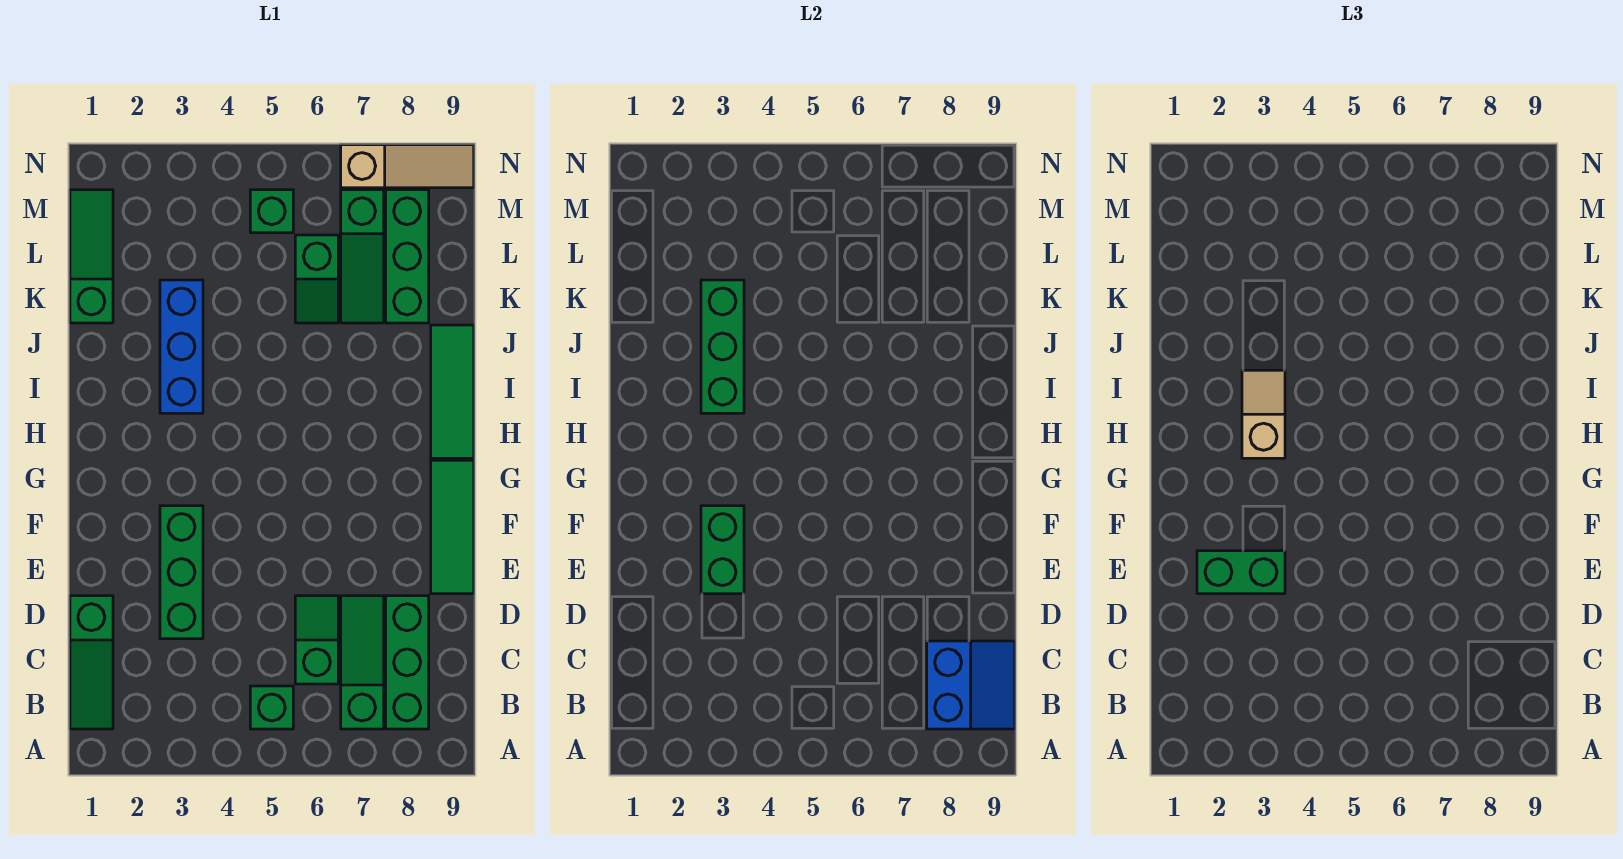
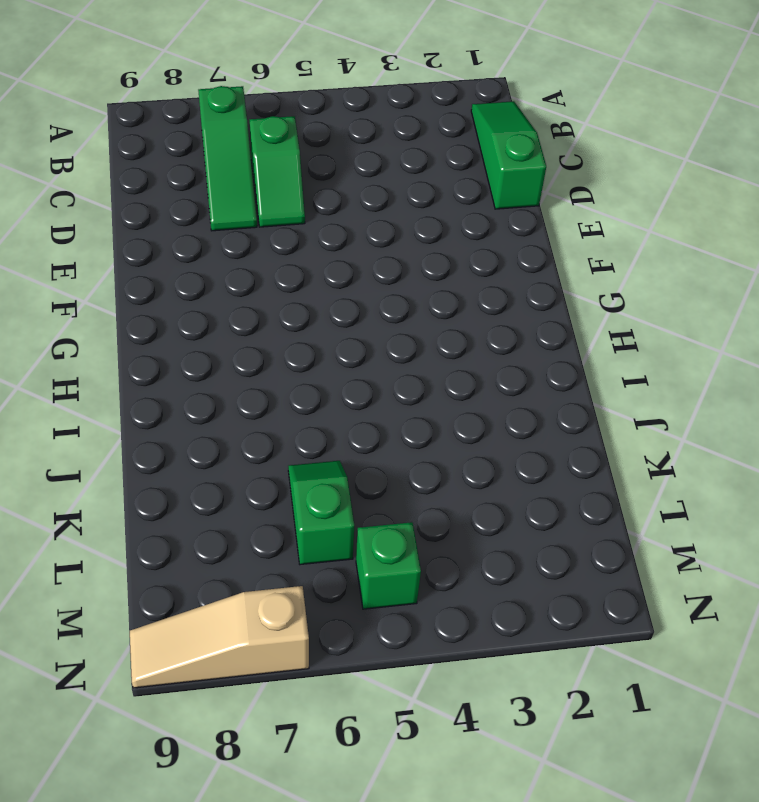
none -> green 1x1 brick [250,686,293,729]
none -> green 1x3 brick [386,596,429,729]
none -> green 1x3 brick [160,506,203,639]

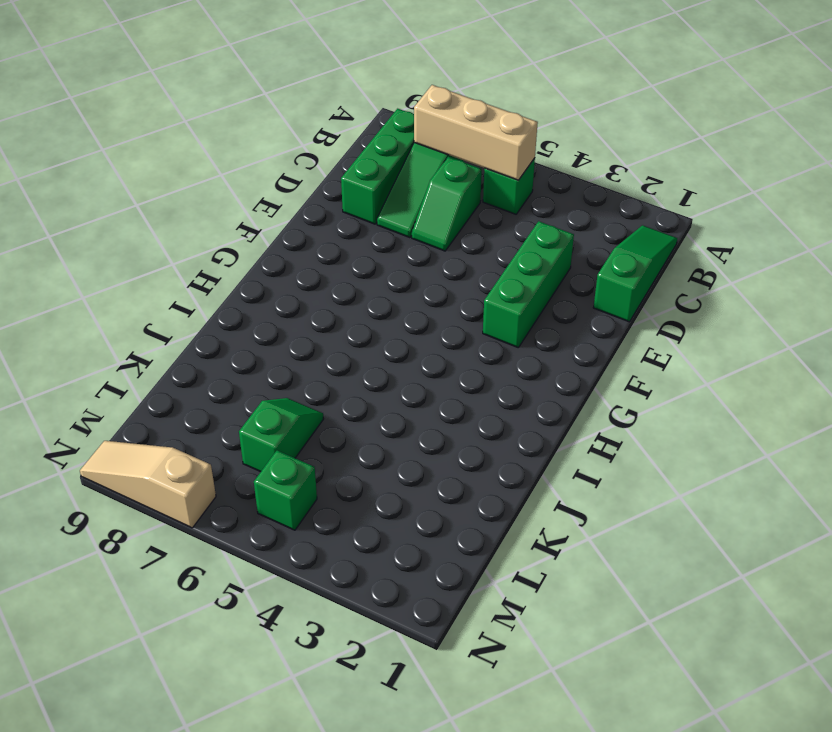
tan 1x3 brick [414,85,538,180] -> none
none -> green 1x3 tile [431,460,474,594]
none -> green 1x3 tile [431,325,474,458]
none -> blue 1x3 brick [160,280,203,413]

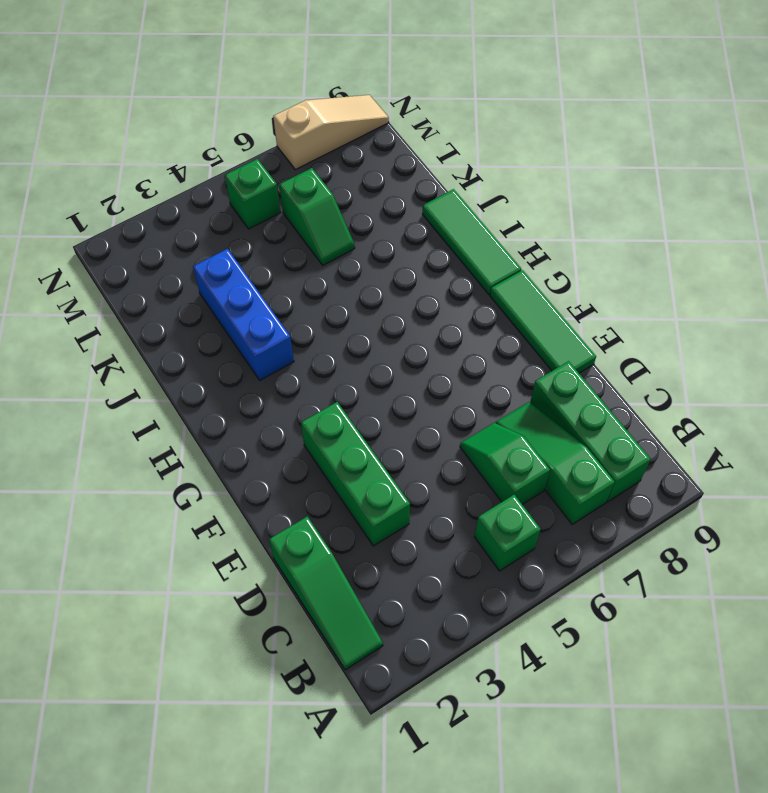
none -> green 1x3 slope [70,190,113,323]
none -> green 1x3 slope [341,190,384,323]
none -> green 1x3 brick [386,190,429,323]

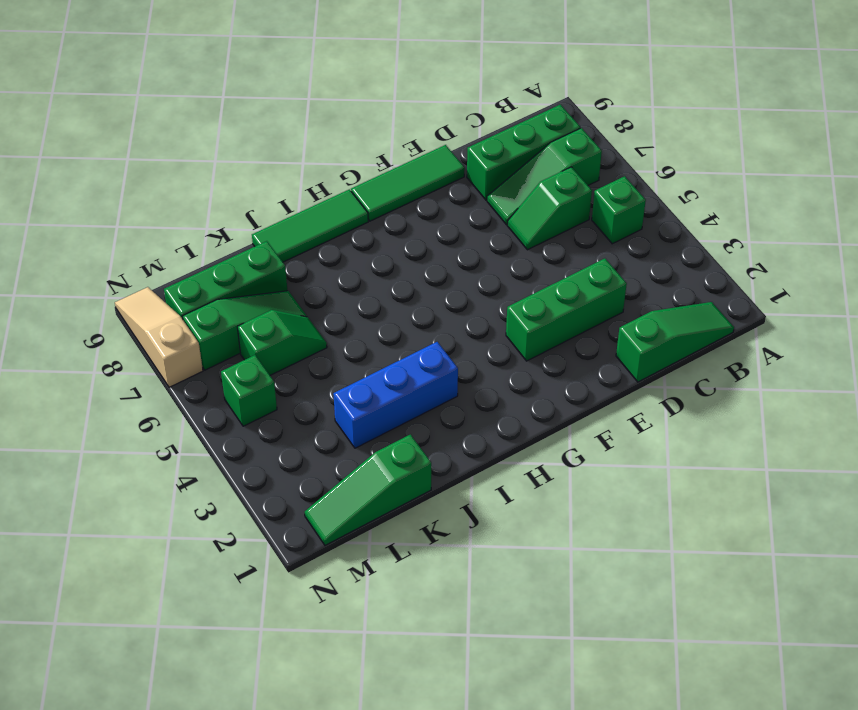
none -> blue 2x2 slope [927,641,1015,729]
none -> green 1x2 brick [701,506,744,594]
none -> green 1x3 brick [701,280,744,413]

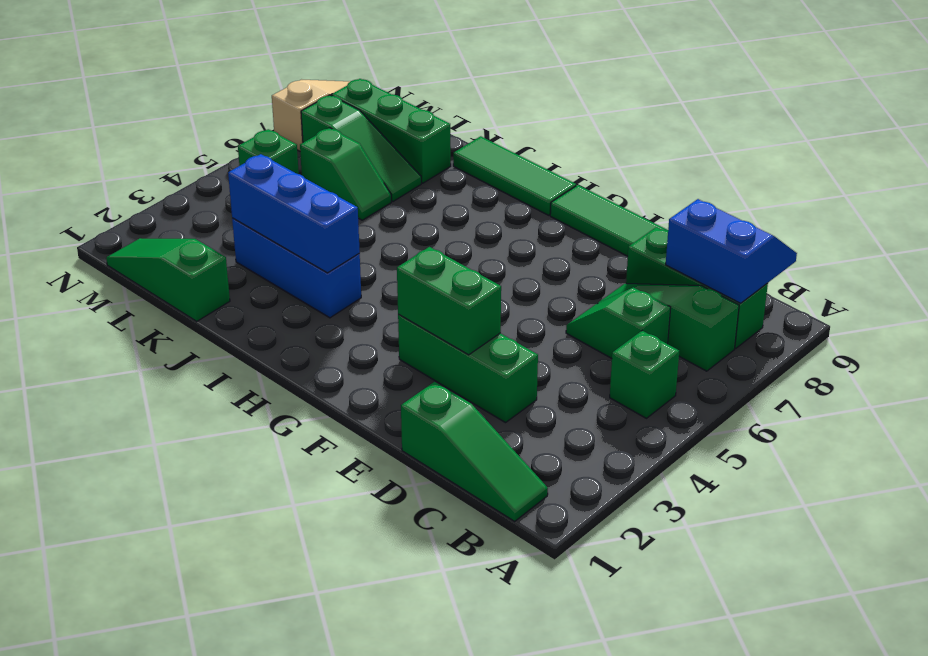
blue 1x3 brick [228,154,360,273] -> green 1x3 brick [701,280,744,413]
none -> green 1x2 brick [1197,551,1285,594]
none -> tan 1x2 slope [1242,370,1285,458]

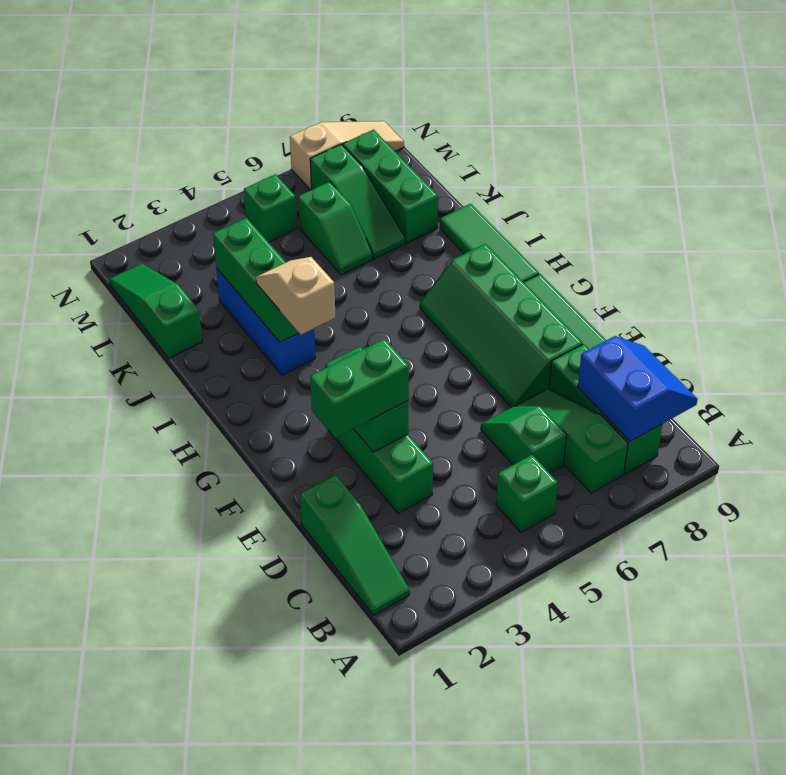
green 2x4 slope [420,244,583,407] -> none

